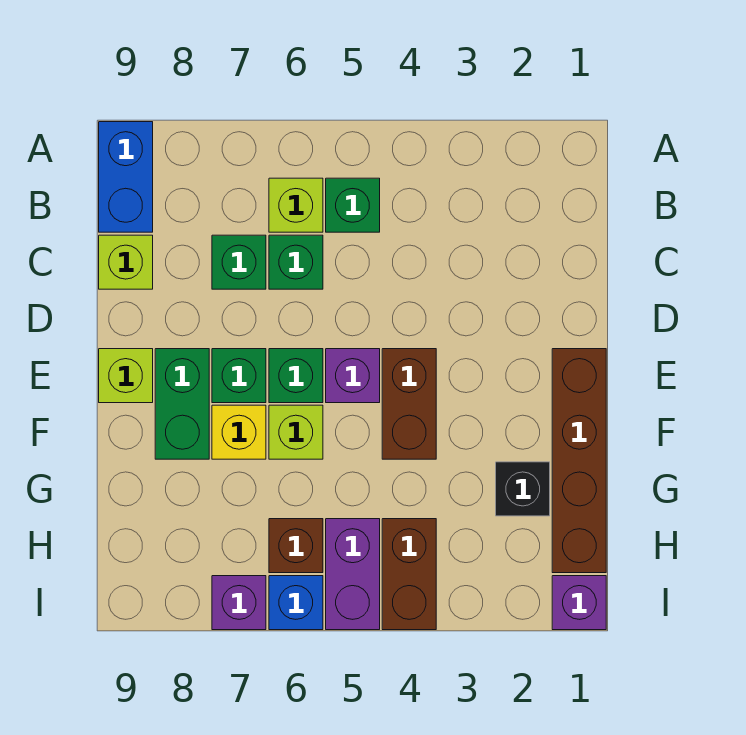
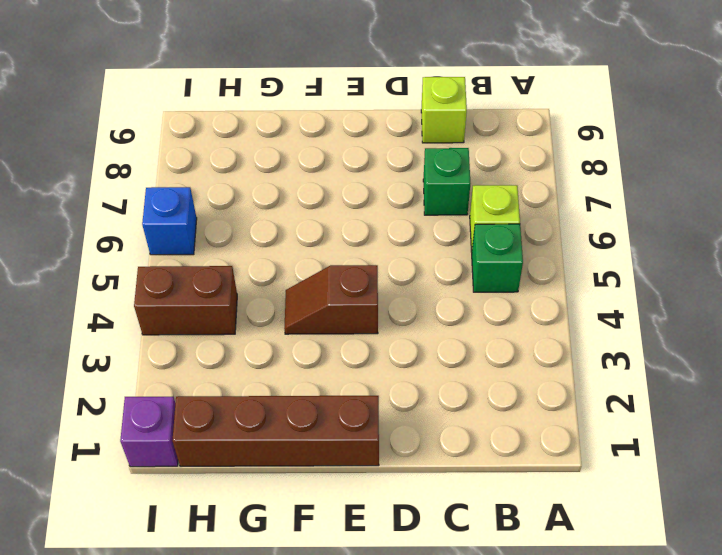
brown 1x2 slope [284,265,378,334] -> brown 1x2 brick [382,349,436,459]
none -> blue 1x2 brick [99,122,153,232]
none -> green 1x1 brick [269,235,323,289]
none -> purple 1x1 brick [326,349,380,403]

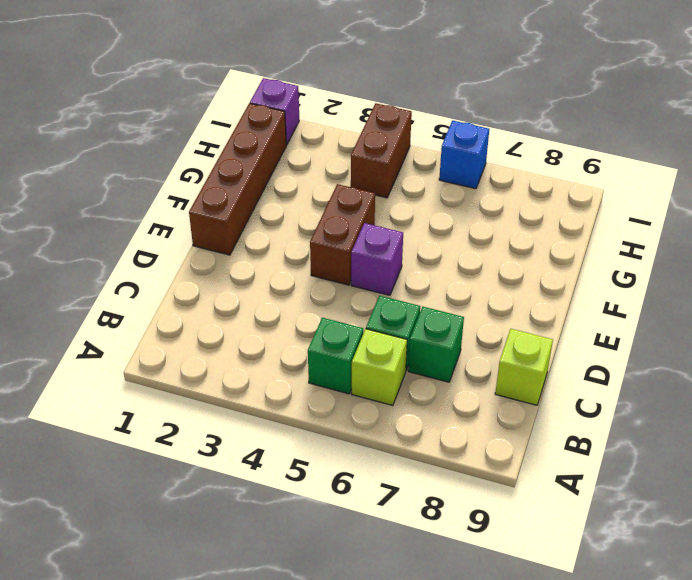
none -> blue 1x2 brick [99,122,153,232]
none -> green 1x1 brick [269,349,323,403]
none -> green 1x1 brick [212,349,266,403]

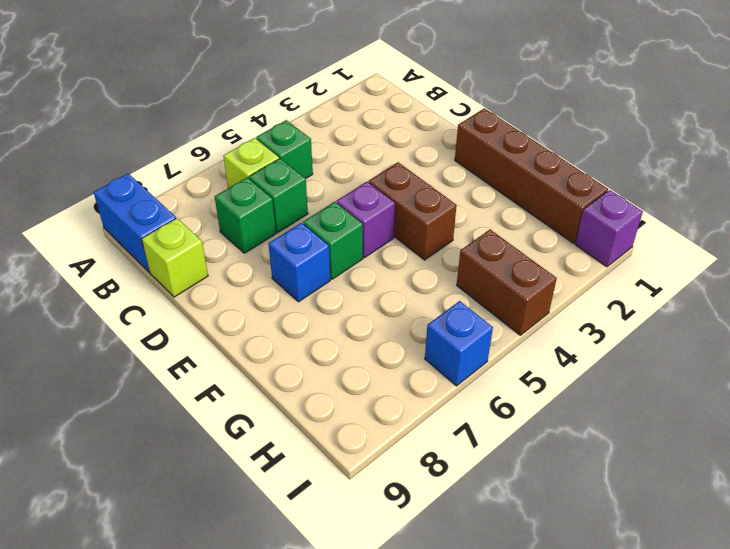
blue 1x1 brick [268,223,330,302] -> green 1x1 brick [212,349,266,403]
none -> green 1x2 brick [155,349,209,459]
none -> lime 1x1 brick [99,349,153,403]
none -> lime 1x1 brick [269,405,323,459]

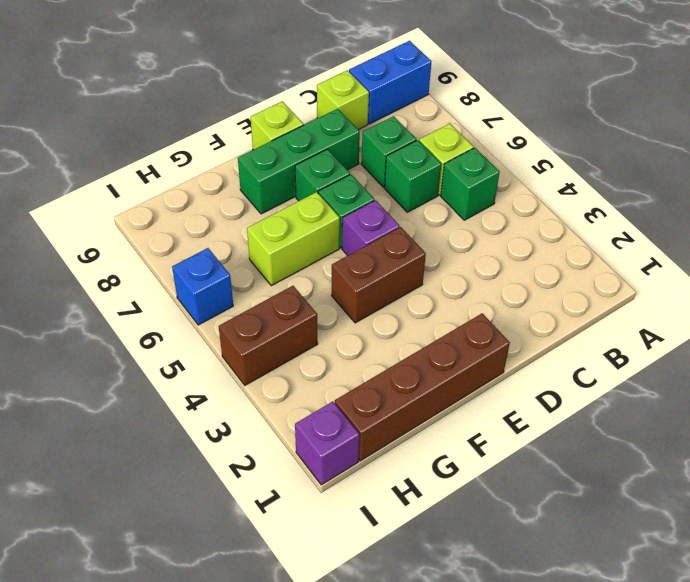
green 1x3 brick [238,109,360,214] -> green 1x2 brick [155,349,209,459]
lime 1x2 brick [247,192,340,286] -> lime 1x1 brick [269,405,323,459]
none -> yellow 1x1 brick [212,405,266,459]
none -> black 1x1 brick [496,462,550,516]
none -> purple 1x2 brick [326,519,380,630]

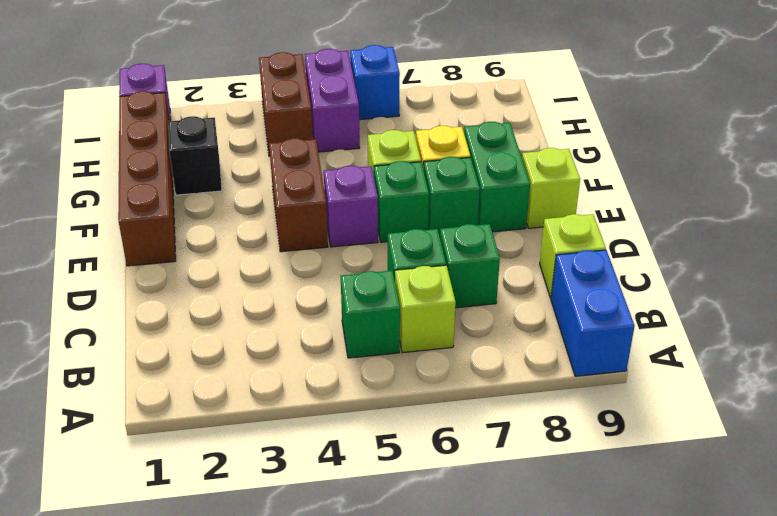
none -> brown 1x1 brick [269,519,323,573]
none -> purple 1x1 brick [212,576,266,630]

